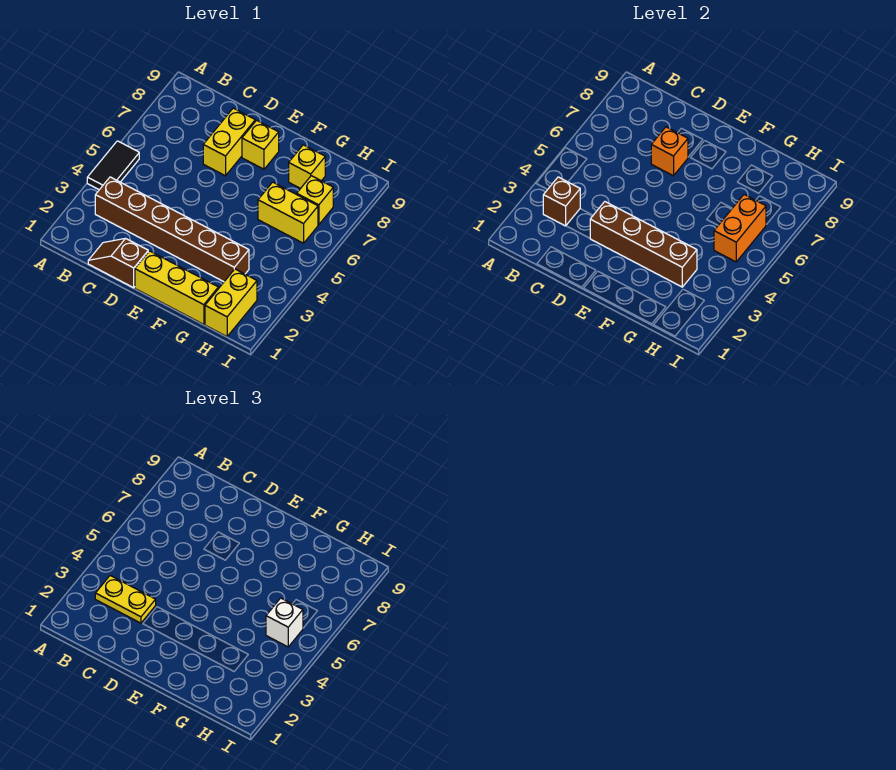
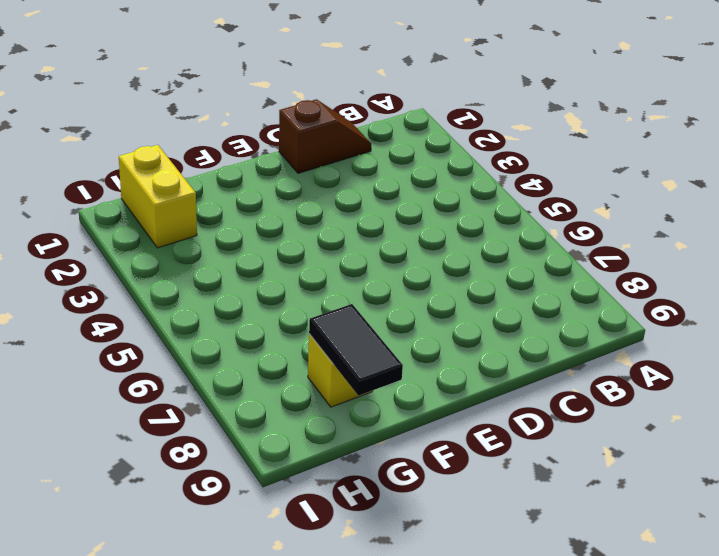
black 1x2 tile [309,304,403,396] -> black 1x2 tile moved to [87,141,139,190]
none -> brown 1x6 brick [95,177,249,282]
none -> yellow 1x2 brick [203,108,255,176]
none -> yellow 1x3 brick [135,251,218,324]

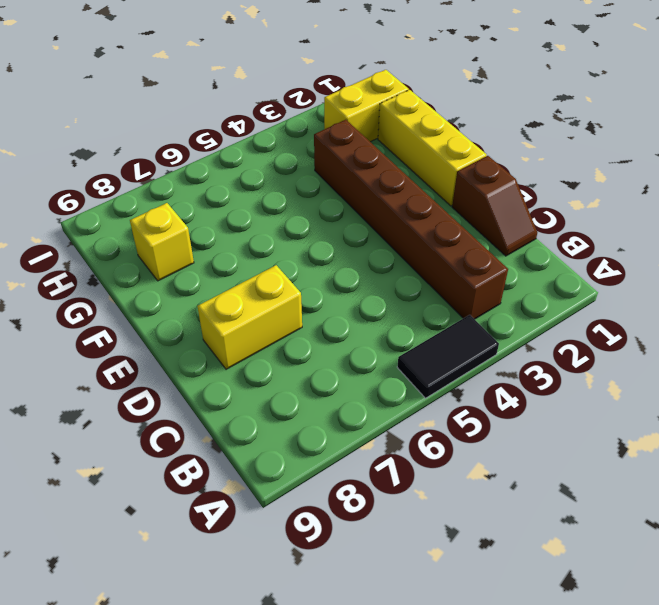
none -> yellow 1x1 brick [242,120,279,169]
none -> yellow 1x2 brick [258,182,318,243]
none -> yellow 1x1 brick [297,176,333,225]

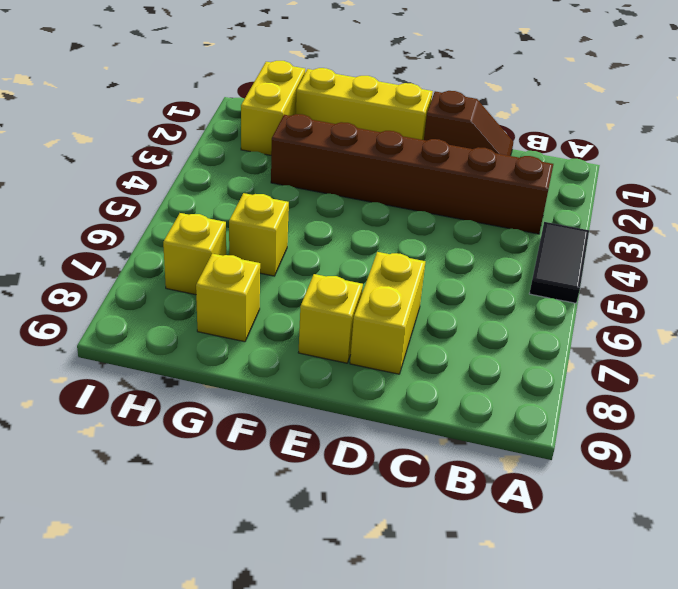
yellow 1x1 brick [229,193,289,276] -> yellow 1x2 brick [258,182,318,243]
none -> brown 1x1 brick [543,177,580,226]
none -> brown 1x4 brick [590,202,697,287]
none -> orange 1x1 brick [651,127,688,176]

